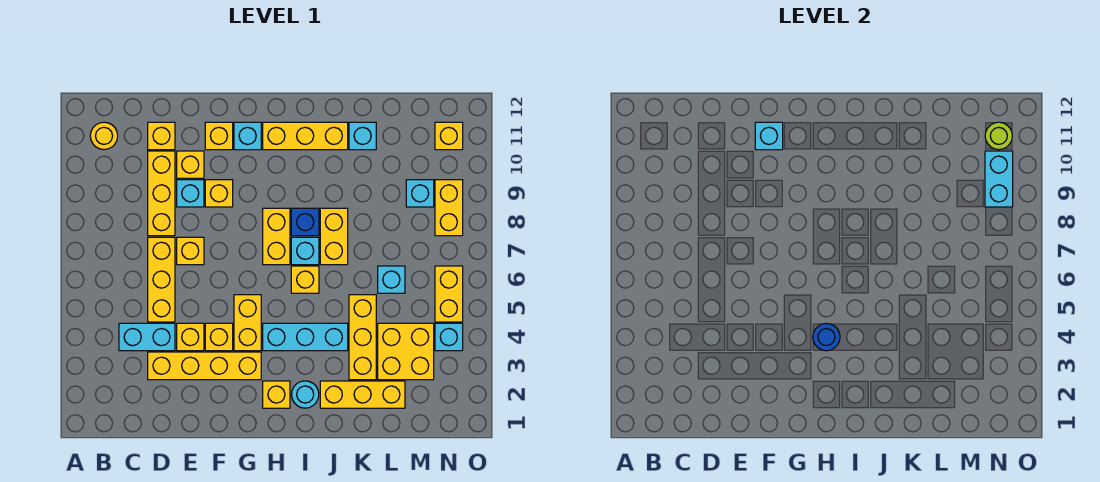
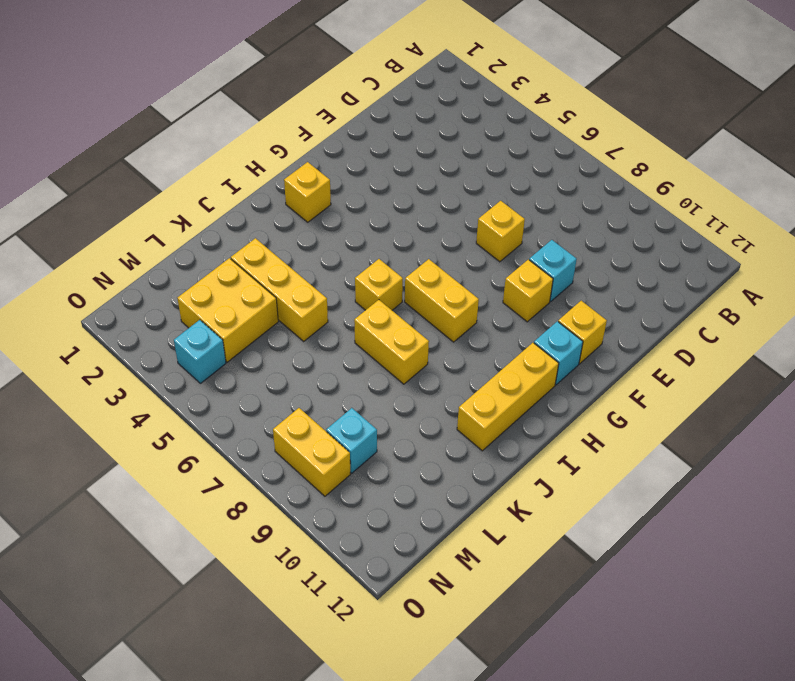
none -> yellow 1x1 round brick [90,122,118,150]
none -> cyan 1x2 brick [119,323,175,351]
none -> yellow 1x4 brick [148,352,261,380]
none -> yellow 1x3 brick [148,237,175,322]

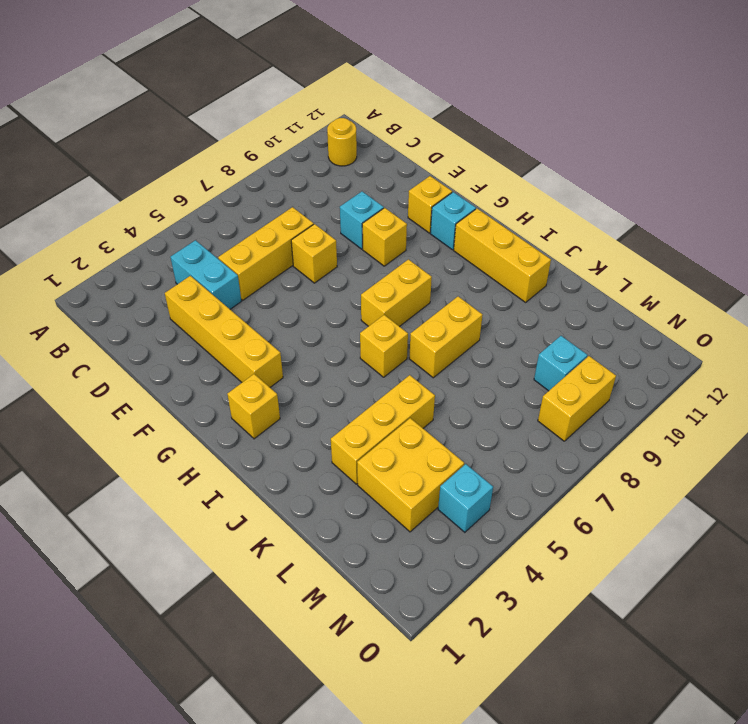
none -> yellow 1x3 brick [148,151,175,236]
none -> yellow 1x1 brick [148,122,175,150]
none -> yellow 1x1 brick [177,323,204,351]
none -> yellow 1x1 brick [177,151,204,178]

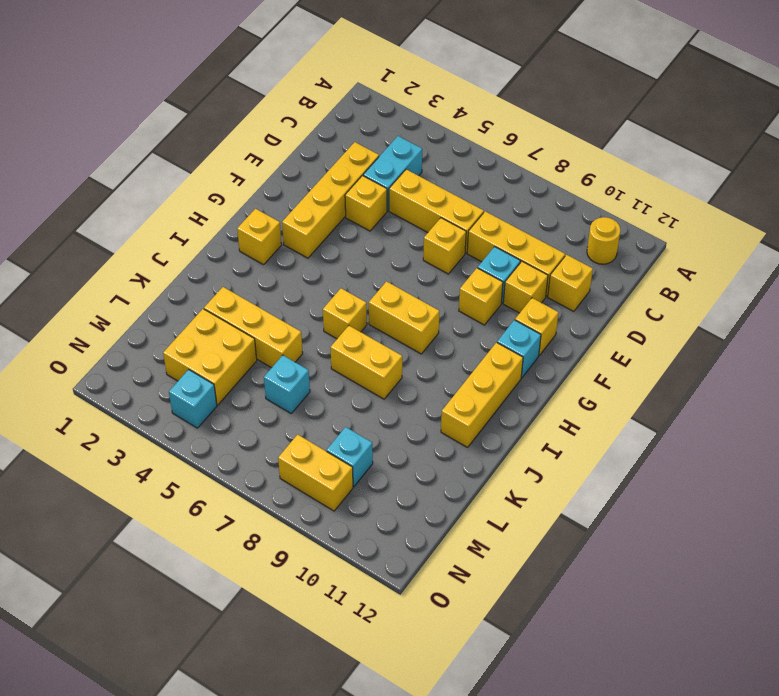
none -> yellow 1x1 brick [205,323,233,351]
none -> yellow 1x2 brick [234,295,261,351]
none -> cyan 1x3 brick [263,323,348,351]
none -> cyan 1x1 round brick [292,381,319,408]

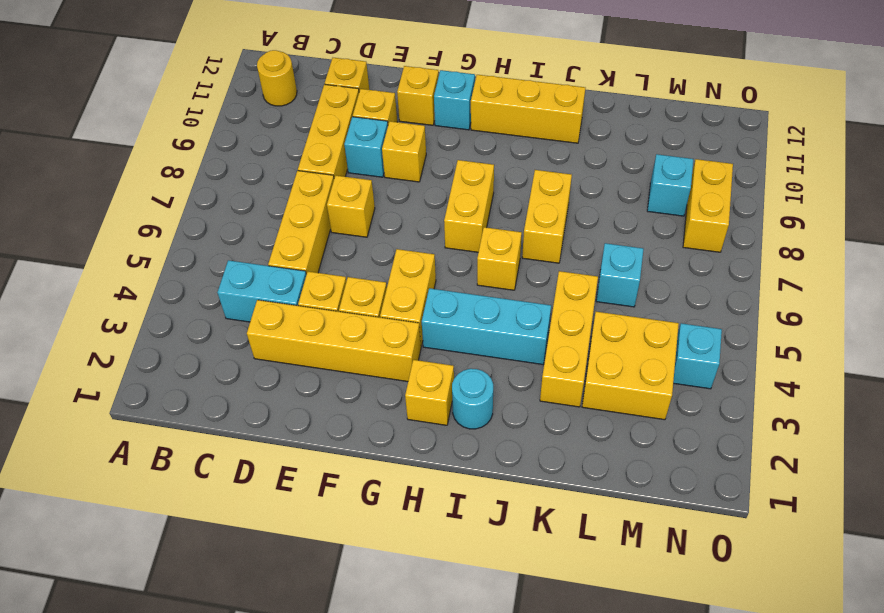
none -> cyan 1x1 brick [291,237,319,265]
none -> blue 1x1 brick [291,208,319,236]
none -> yellow 1x3 brick [320,381,405,408]
none -> cyan 1x1 brick [349,122,376,150]

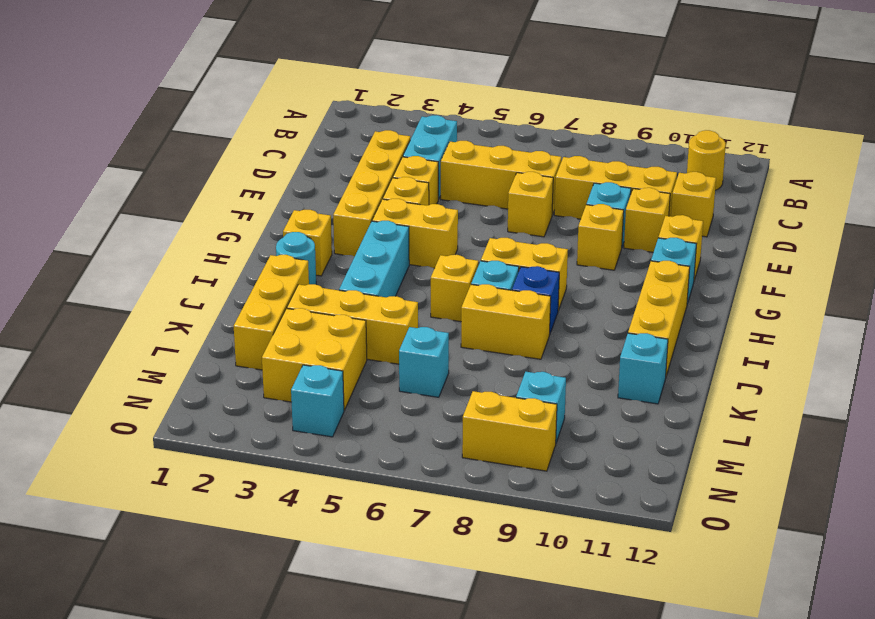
none -> yellow 1x2 brick [435,266,463,322]
none -> yellow 1x1 brick [435,122,463,150]
none -> cyan 1x1 brick [755,122,783,150]
none -> blue 1x1 round brick [813,323,840,351]

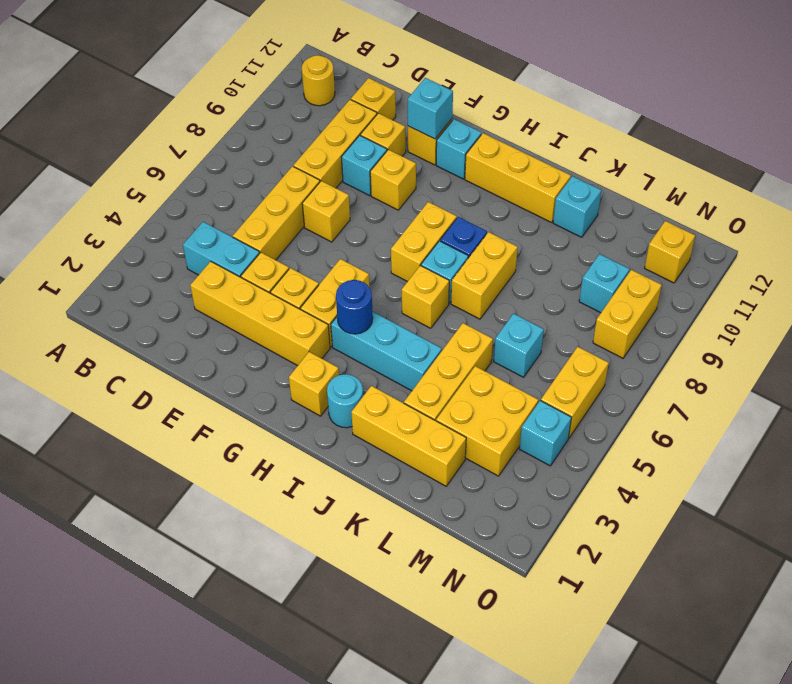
none -> cyan 1x2 brick [985,151,1013,207]
none -> lime 1x1 round brick [985,122,1012,150]

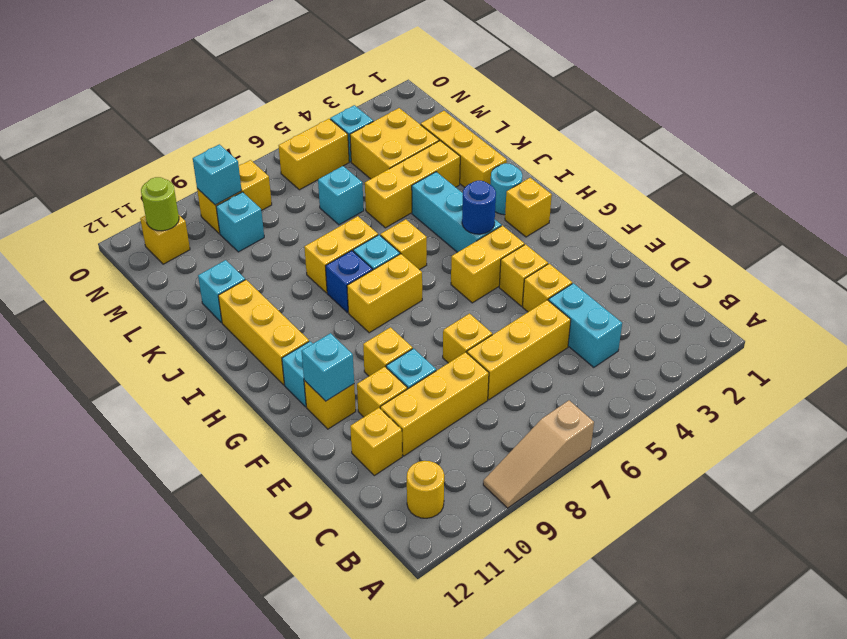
tan 1x3 slope [483,400,594,508] -> none
cyan 1x1 brick [193,144,242,205] -> cyan 1x2 brick [985,151,1013,207]
none -> yellow 1x4 brick [148,352,261,380]

